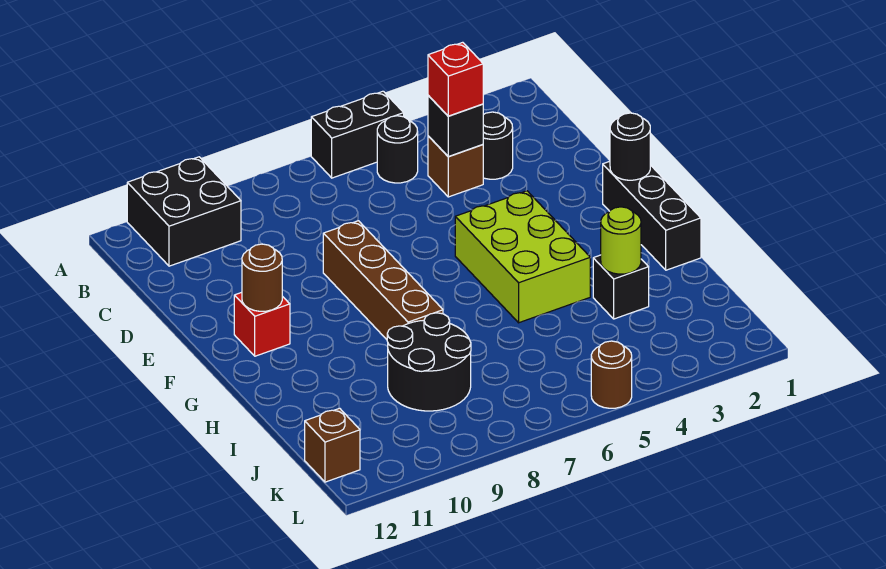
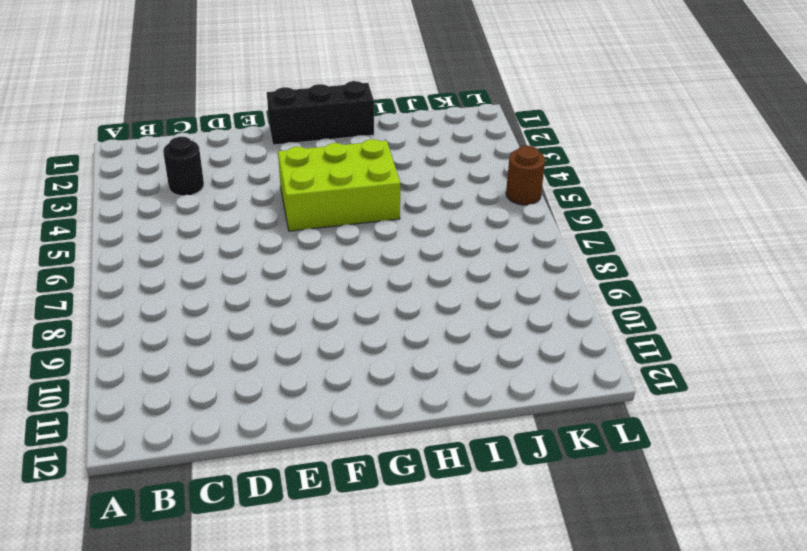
none -> black 1x2 brick [311,91,404,178]
none -> black 2x2 brick [127,157,241,266]
none -> black 1x1 round brick [377,116,418,183]

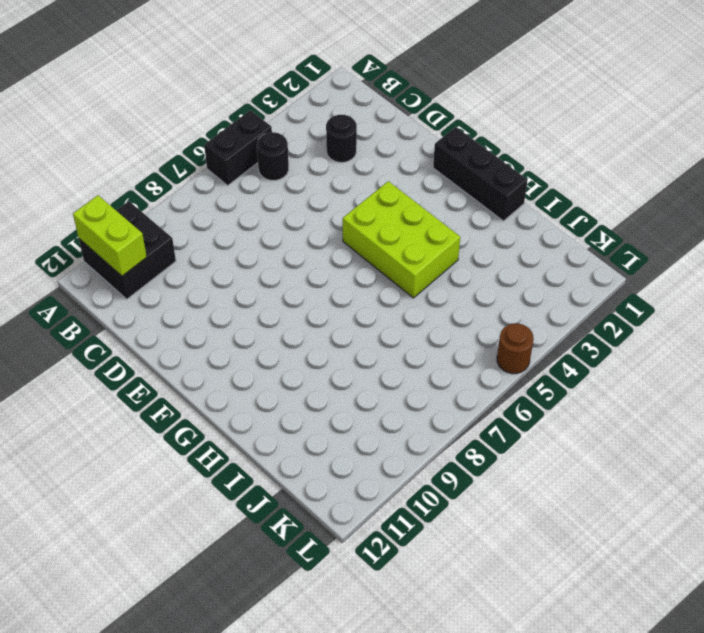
lime 1x2 brick [73,195,147,276] -> none
none -> brown 1x1 brick [428,136,483,197]
none -> brown 1x4 brick [323,221,443,340]
none -> red 1x1 brick [234,292,290,356]

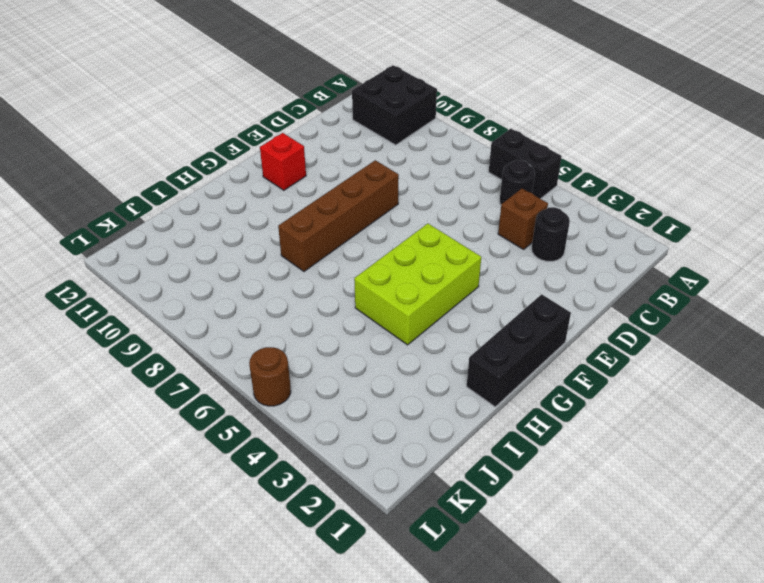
none -> black 1x1 brick [593,255,649,319]
none -> black 2x2 round brick [387,313,471,411]
none -> brown 1x1 brick [305,408,360,482]

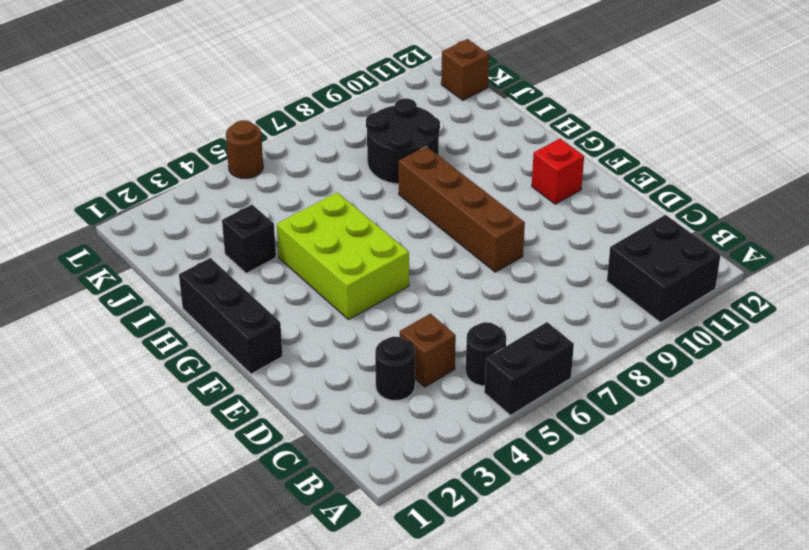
none -> black 1x1 brick [428,95,483,156]
none -> black 1x1 round brick [610,113,650,180]
none -> brown 1x1 round brick [242,244,282,311]

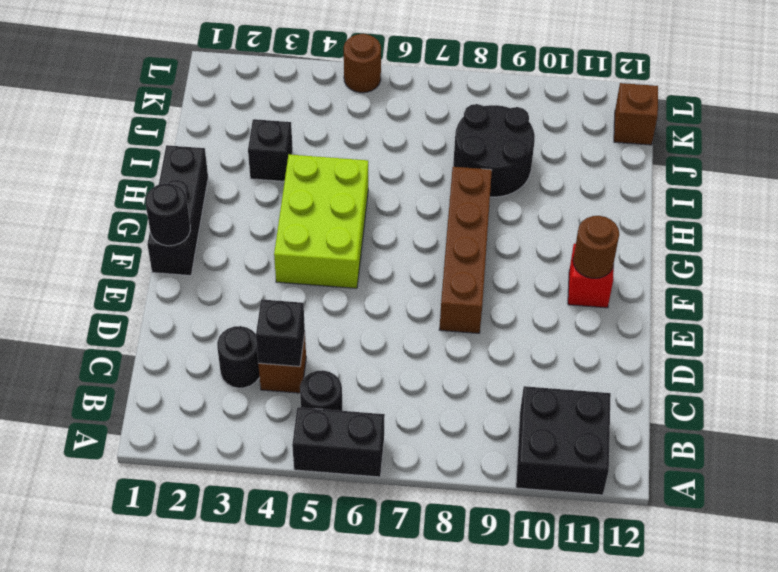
none -> lime 1x1 round brick [601,207,641,274]
none -> red 1x1 brick [428,42,483,116]

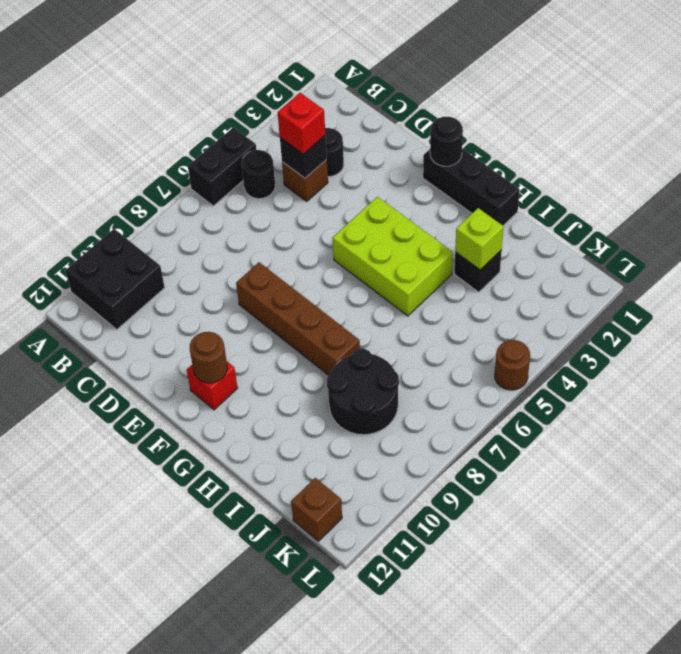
lime 1x1 brick [455,208,504,270] -> lime 1x1 round brick [601,207,641,274]

